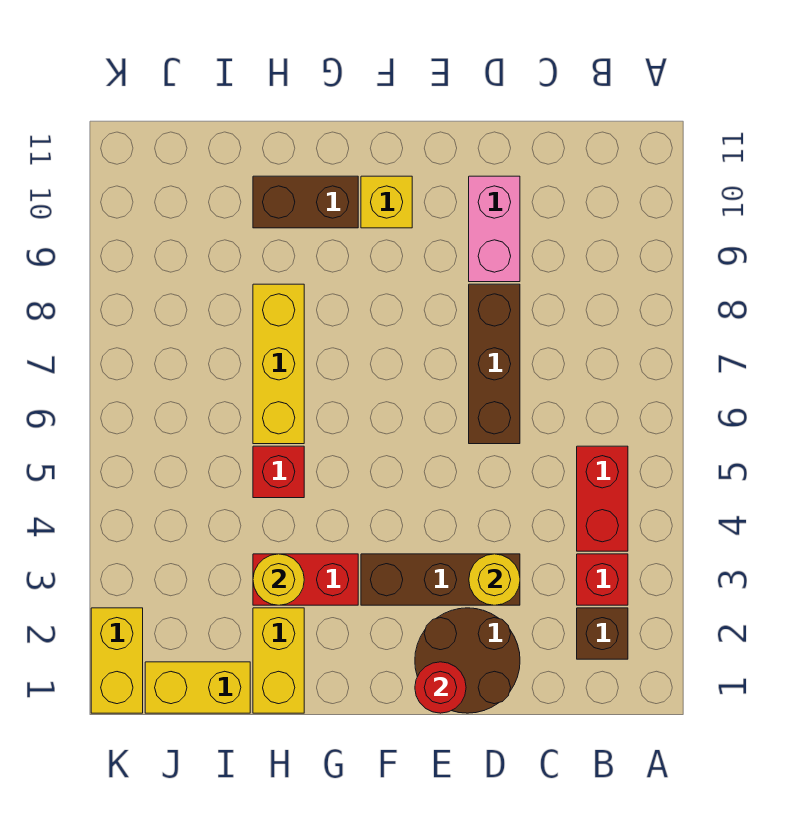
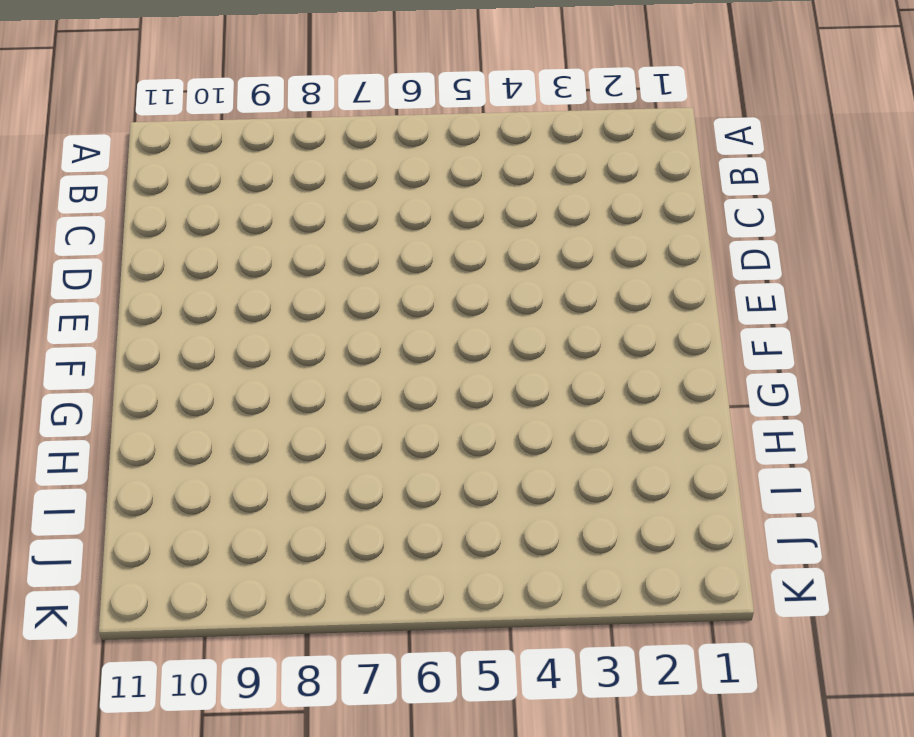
none -> brown 1x1 brick [577,608,628,659]
none -> red 1x1 brick [577,554,628,605]
none -> red 1x2 brick [577,446,628,551]

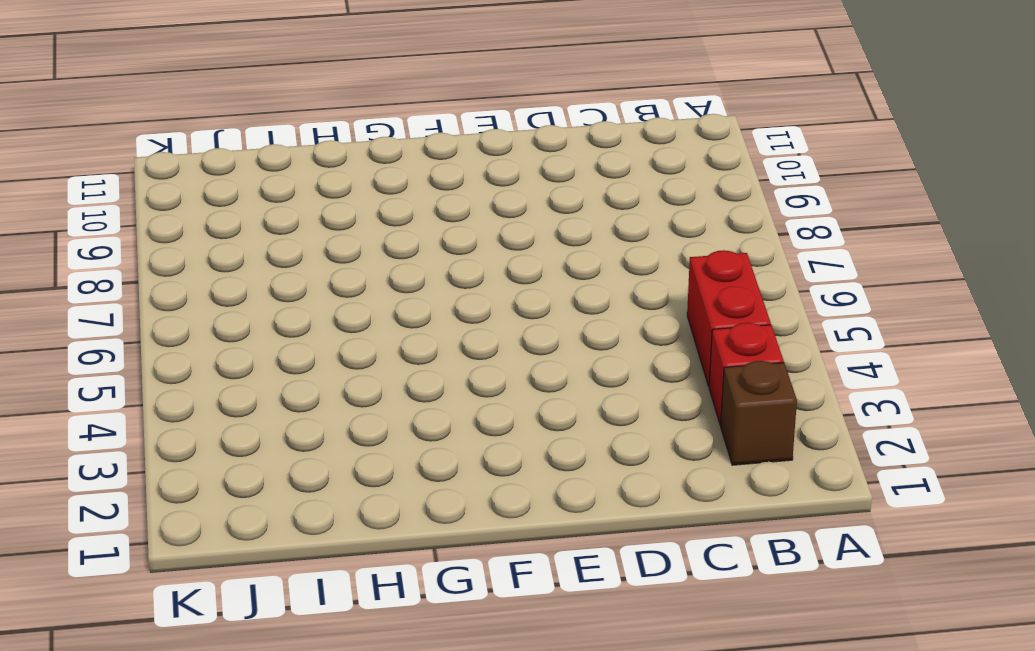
none -> brown 2x2 round brick [415,608,520,713]
none -> brown 1x3 brick [361,554,520,605]
none -> brown 1x3 brick [469,284,520,444]

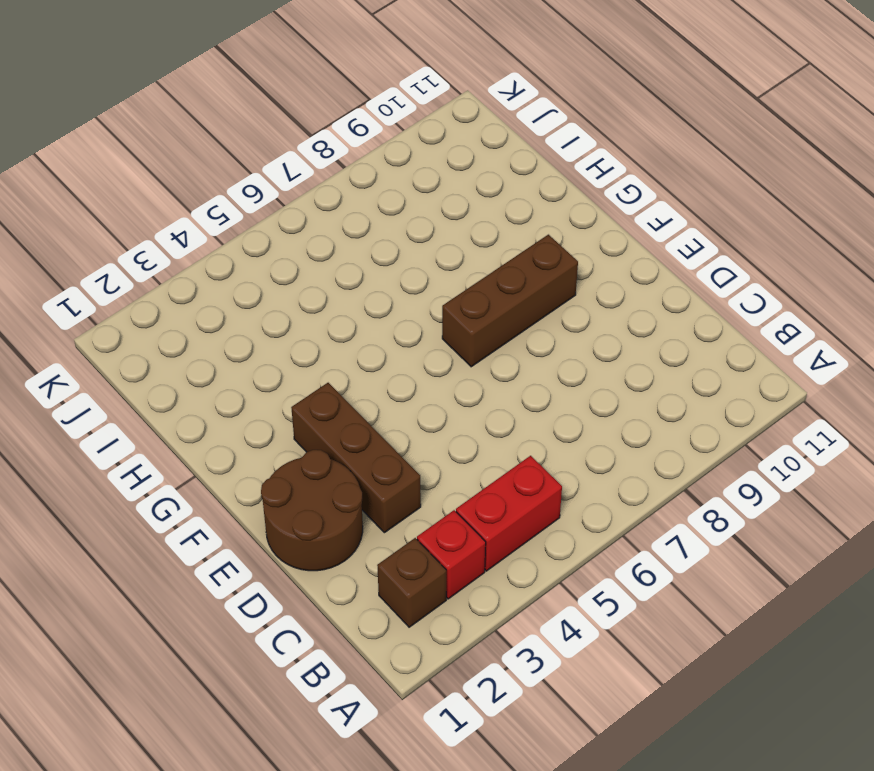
brown 1x3 brick [442,235,578,367] -> brown 1x3 brick moved to [469,284,520,444]
none -> pink 1x2 brick [469,176,520,282]
none -> yellow 1x1 brick [361,176,412,228]
none -> red 1x2 brick [253,554,358,605]

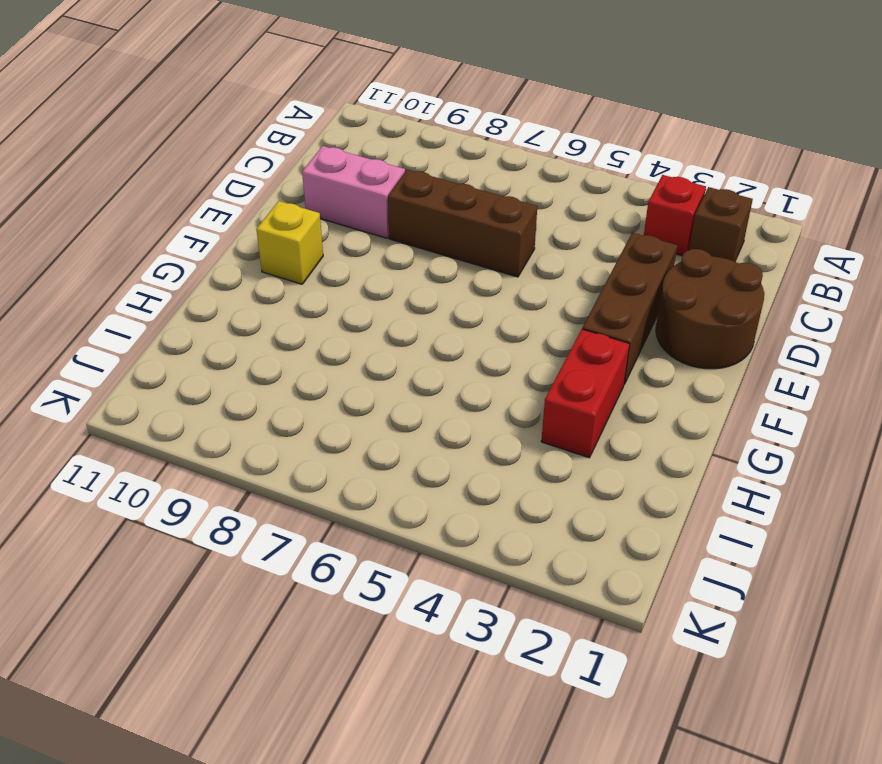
none -> red 1x2 brick [577,446,628,551]
none -> brown 1x2 brick [253,176,358,228]
none -> yellow 1x2 brick [253,608,304,713]

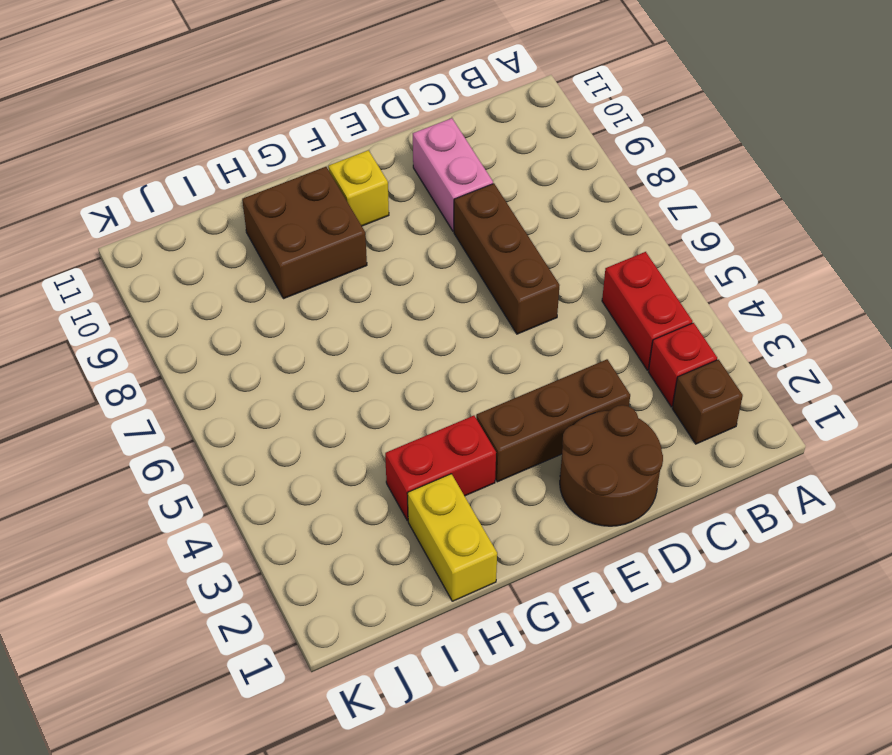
brown 2x2 brick [242,167,367,299] -> brown 1x2 brick [253,176,358,228]
none -> red 1x1 brick [253,446,304,498]
none -> yellow 1x3 brick [253,284,304,444]
none -> yellow 1x2 brick [145,662,250,713]

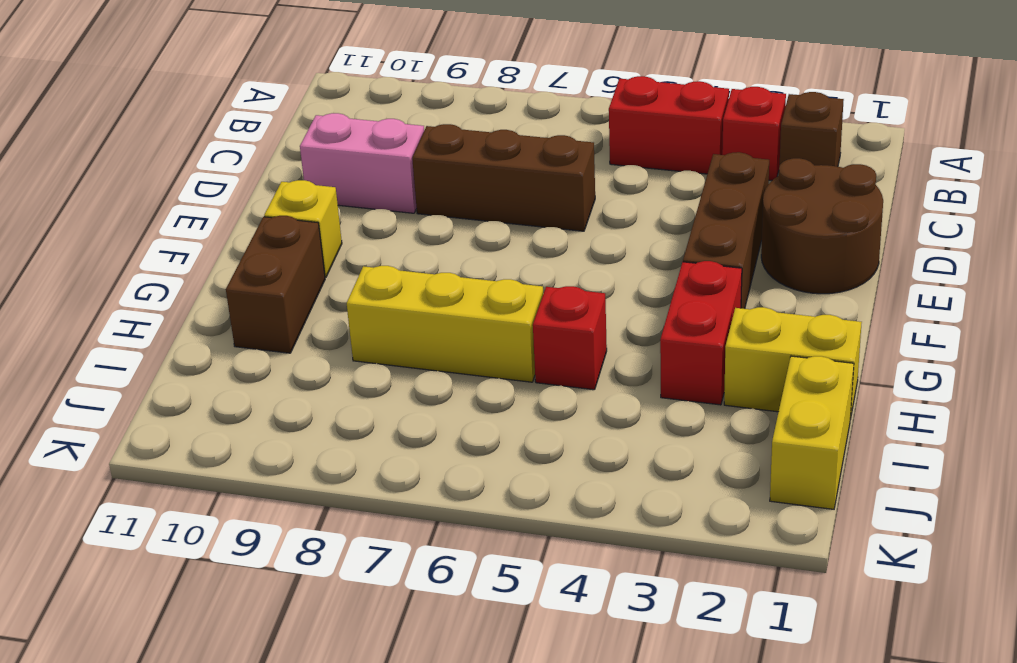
none -> yellow 1x2 brick [91,608,143,713]
none -> yellow 1x1 round brick [469,554,520,605]
none -> red 1x1 round brick [415,662,466,713]

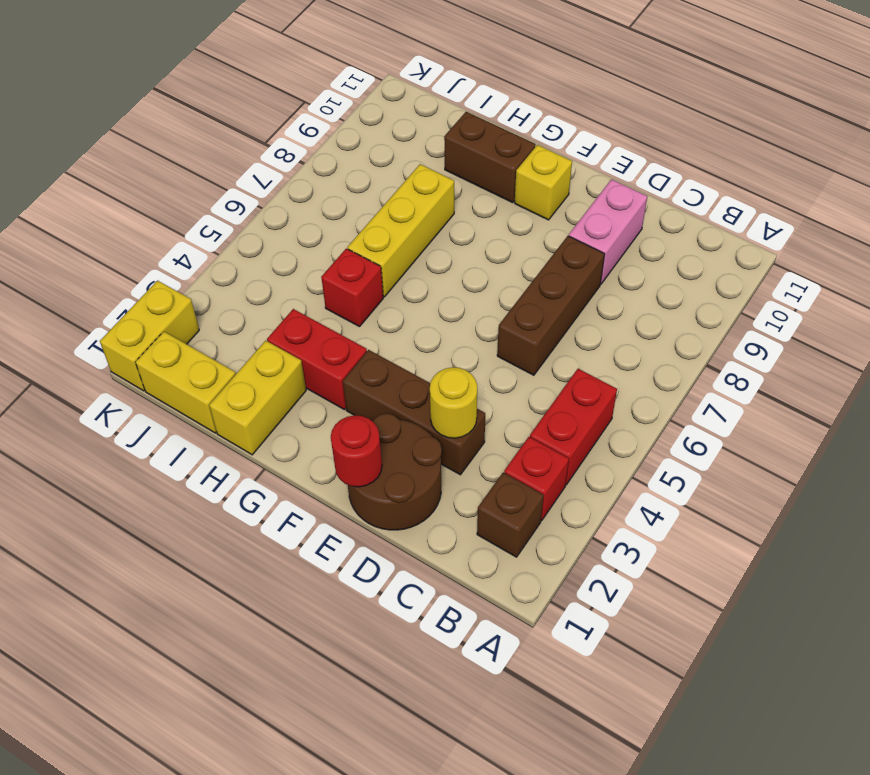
none -> yellow 1x1 round brick [253,554,304,605]

